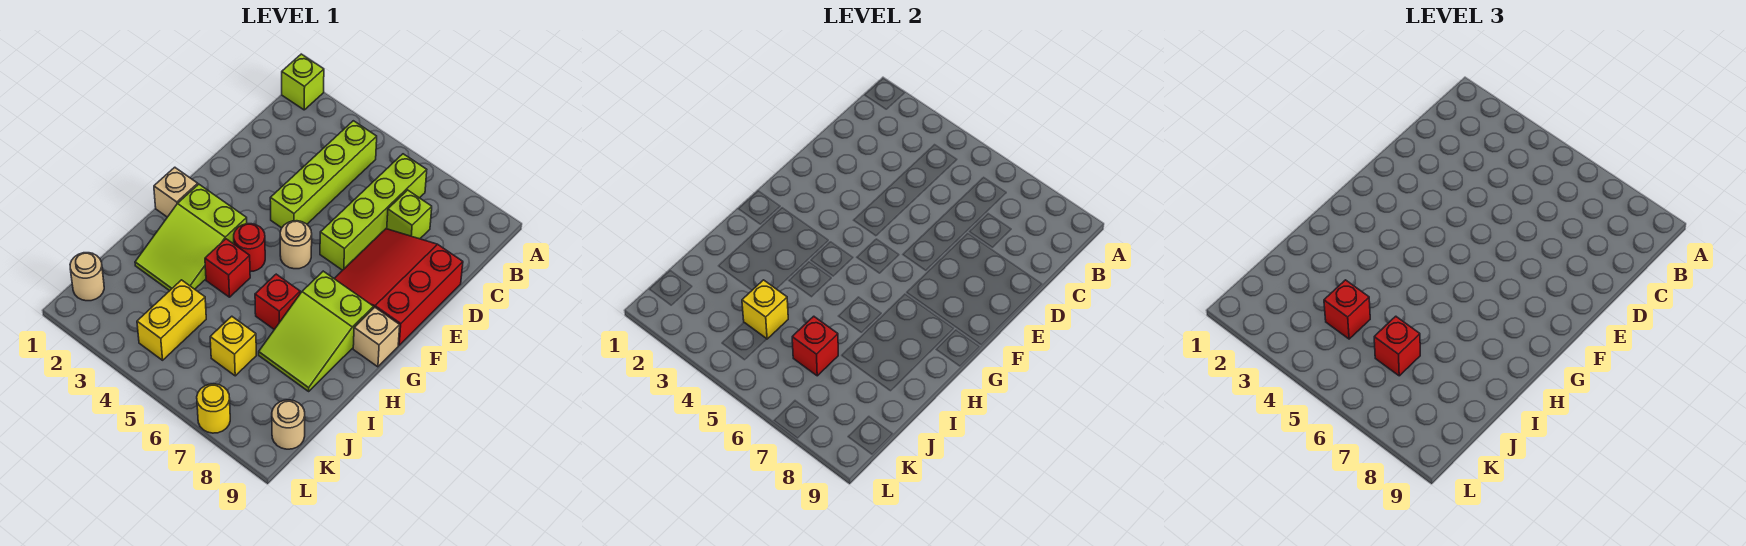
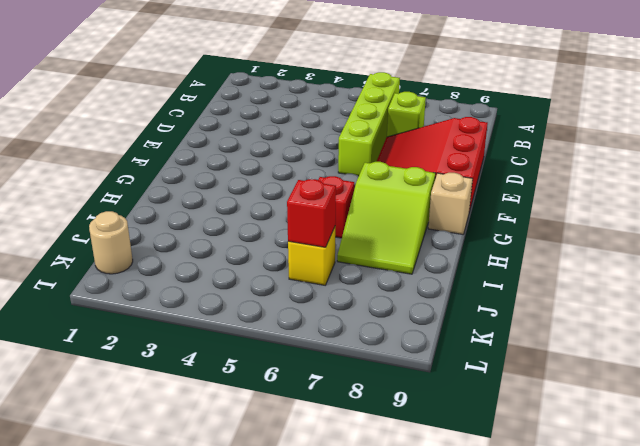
none -> lime 1x1 brick [282,54,324,110]
none -> lime 1x4 brick [270,121,377,228]
none -> tan 1x1 round brick [280,221,312,269]

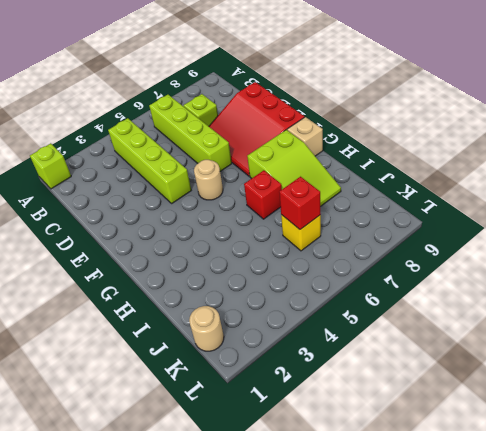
none -> tan 1x1 brick [154,167,198,217]
none -> lime 2x3 slope [135,184,247,291]
none -> red 1x1 round brick [234,224,265,272]

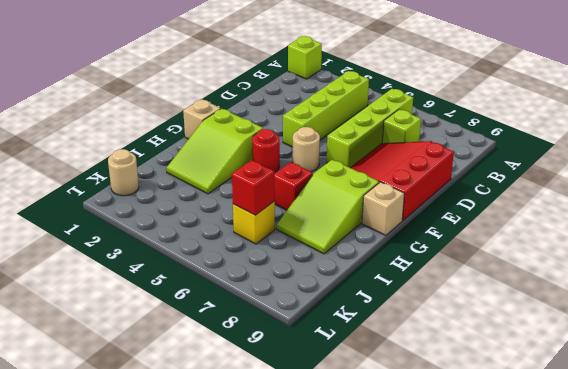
none -> red 1x1 brick [205,239,250,297]
none -> yellow 1x2 brick [137,280,206,360]
none -> tan 1x1 round brick [272,400,305,449]

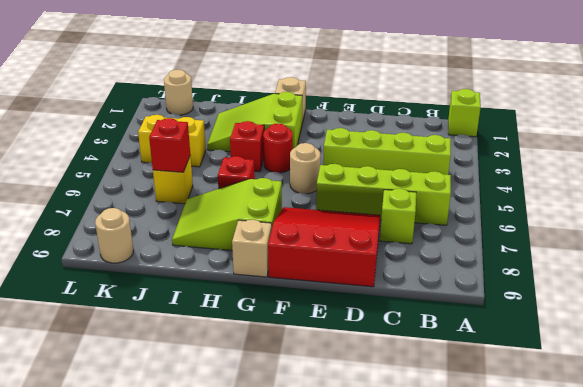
none -> yellow 1x1 round brick [197,384,230,433]
none -> yellow 1x1 brick [742,280,788,339]
none -> red 1x1 brick [1324,280,1370,339]

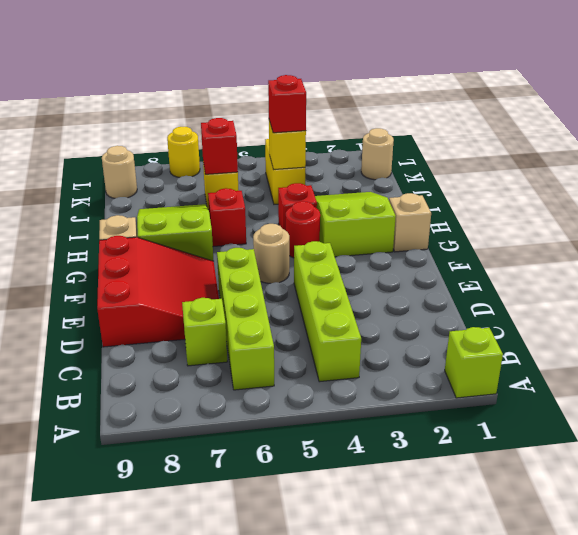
none -> red 1x1 brick [1374,316,1420,376]

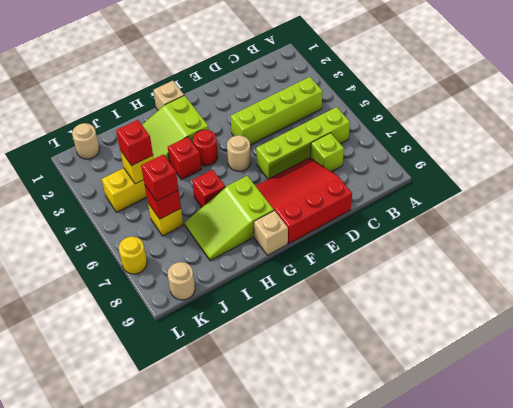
none -> lime 1x1 brick [282,54,324,110]

